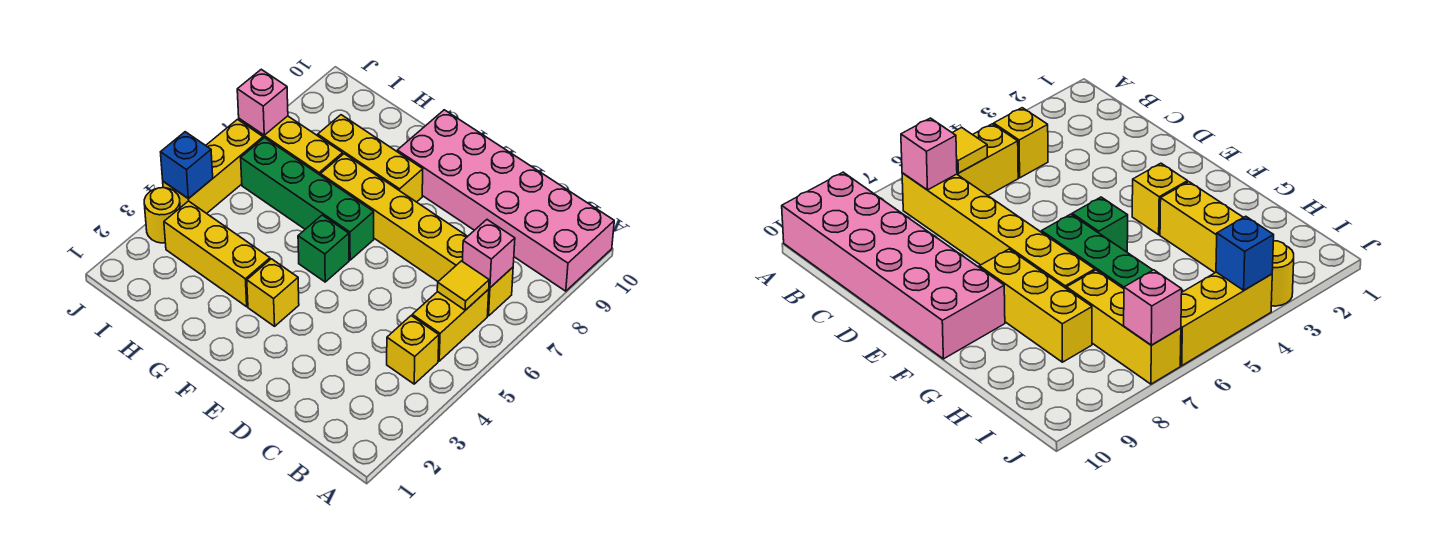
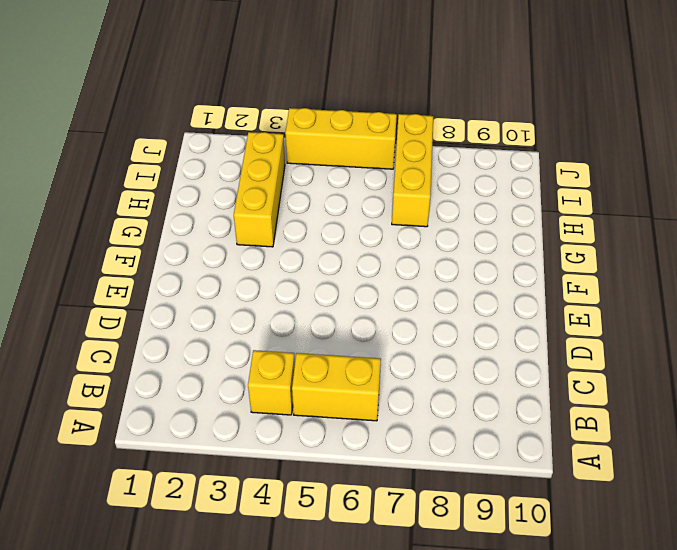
none -> pink 2x6 brick [397,110,614,291]
none -> yellow 1x6 brick [320,154,513,316]
none -> yellow 1x1 brick [247,259,299,326]

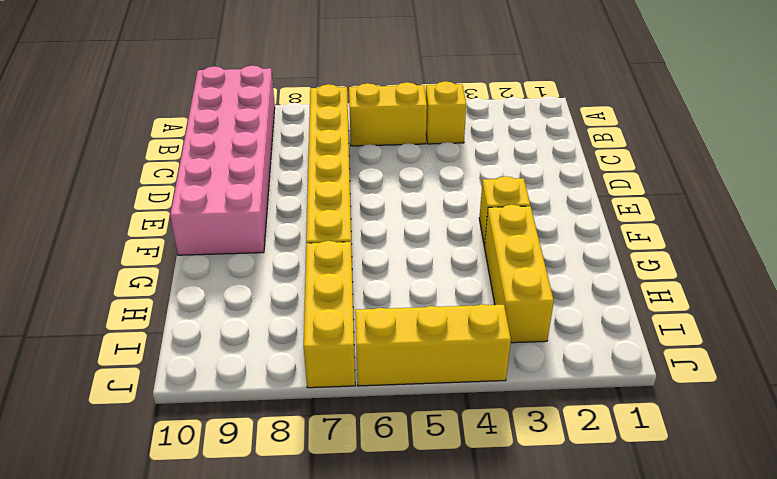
none -> green 1x1 brick [298,215,349,282]
none -> green 1x4 brick [241,138,374,260]
none -> yellow 1x3 brick [318,115,423,202]

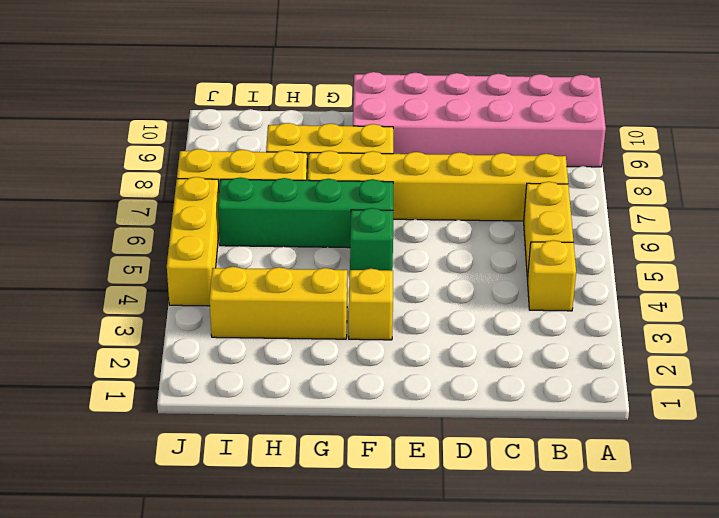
none -> yellow 1x1 round brick [144,188,180,243]
none -> yellow 1x1 tile [437,261,489,310]
none -> pink 1x1 brick [462,220,515,288]

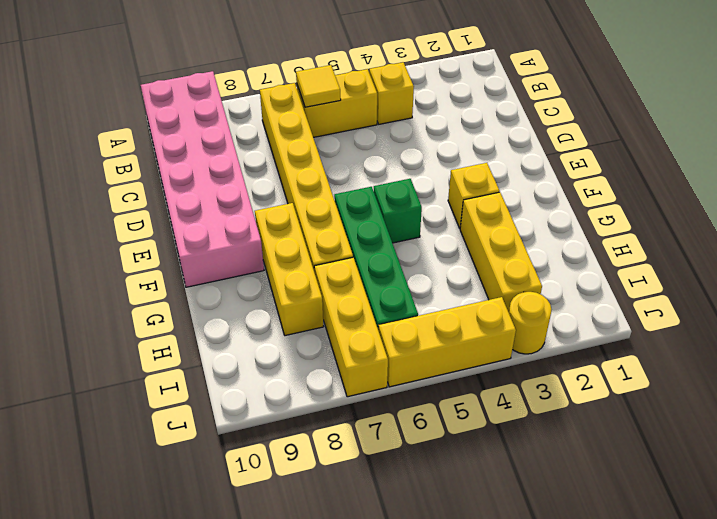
none -> pink 1x1 brick [462,220,515,288]
none -> blue 1x1 brick [161,132,213,199]
none -> pink 1x1 brick [237,69,288,135]

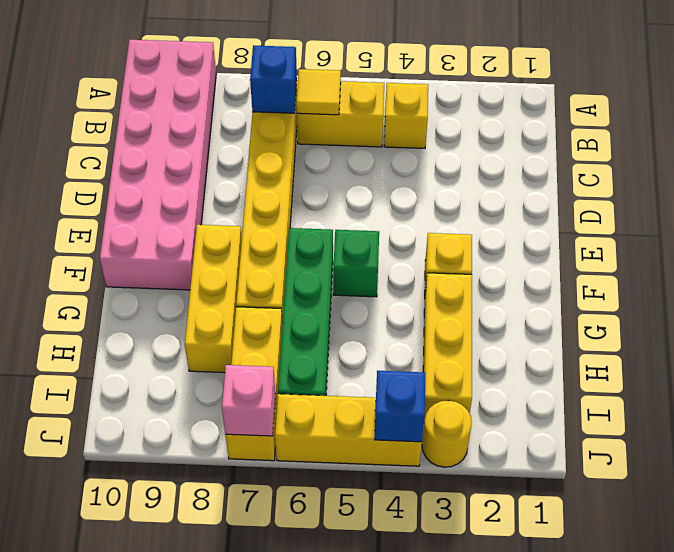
blue 1x1 brick [250,45,297,113] -> pink 1x1 brick [462,220,515,288]

